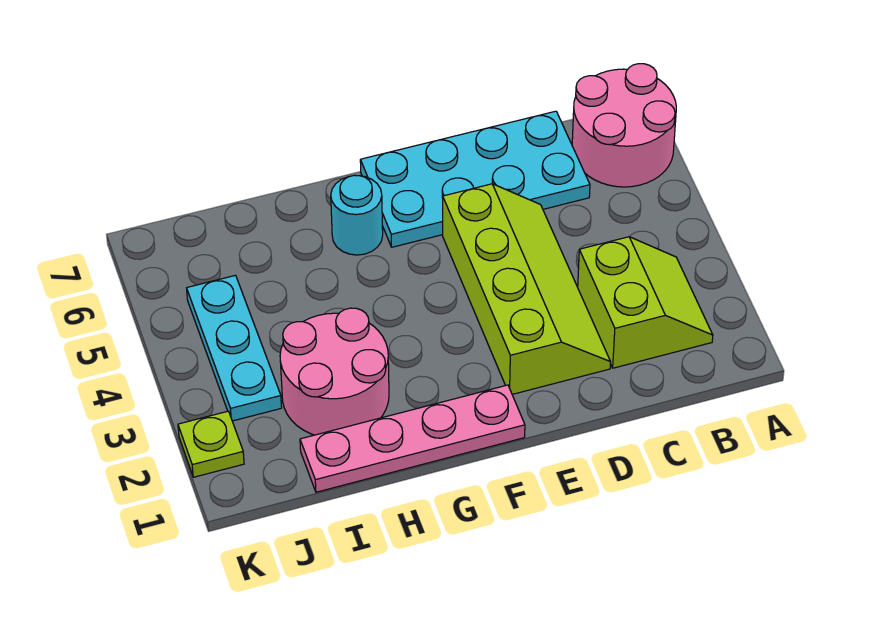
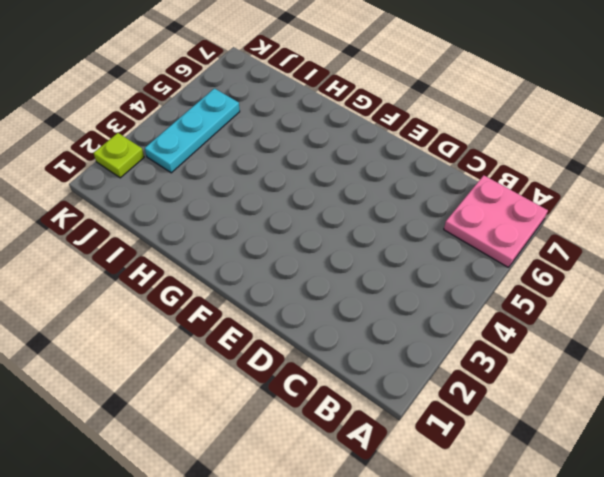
pink 2x2 plate [444,175,548,268] -> pink 2x2 round brick [572,64,676,187]
none -> lime 2x2 slope [578,237,713,368]
none -> cyan 2x4 plate [360,111,590,247]

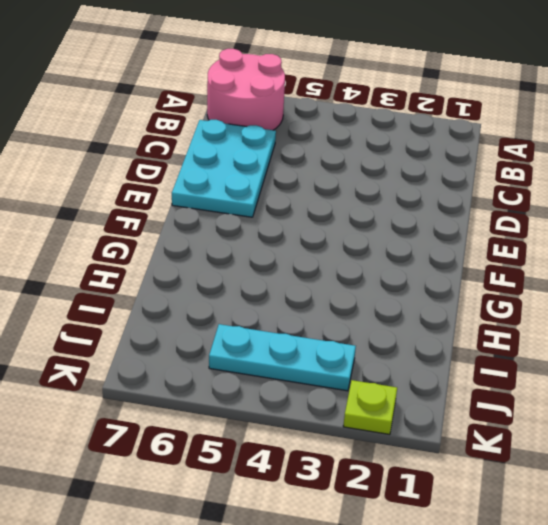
cyan 2x3 plate [172,120,276,217] -> cyan 2x4 plate [360,111,590,247]
none -> lime 2x2 slope [578,237,713,368]
none -> lime 2x4 slope [443,184,611,394]

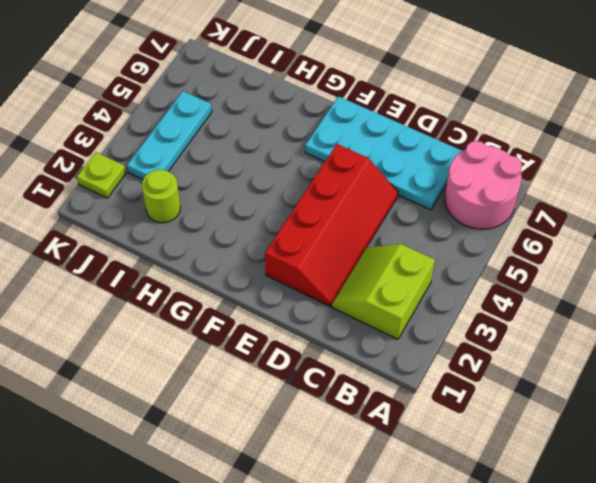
lime 2x2 slope [332,244,435,339] -> lime 2x2 slope turned to [578,237,713,368]
red 2x4 slope [265,144,398,306] -> lime 2x4 slope [443,184,611,394]
lime 1x1 round brick [142,170,181,223] -> pink 2x2 round brick [280,308,389,435]
none -> pink 1x4 plate [300,385,525,492]
none -> cyan 1x1 round brick [331,175,383,255]

